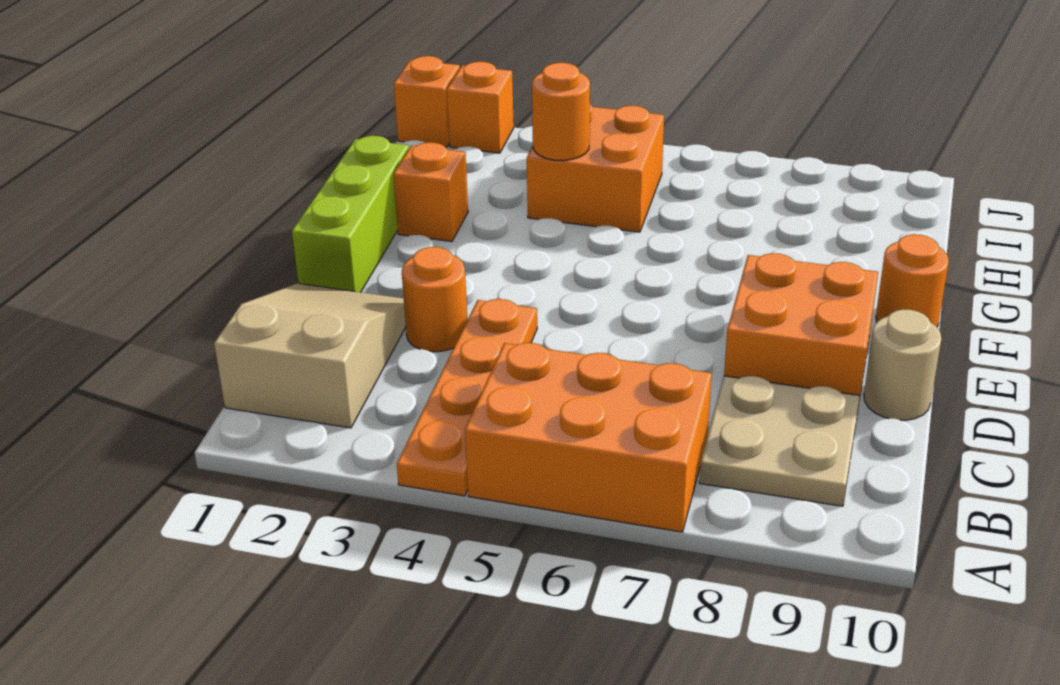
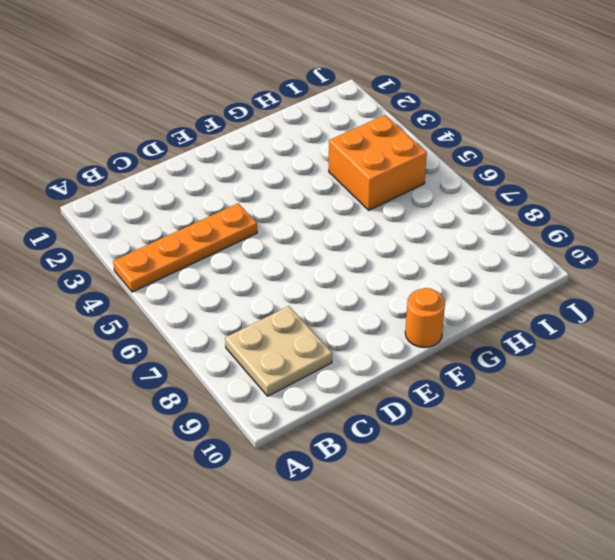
none -> orange 2x3 brick [465,343,712,532]
none -> tan 2x3 slope [214,283,406,428]
none -> orange 1x1 round brick [402,247,467,352]

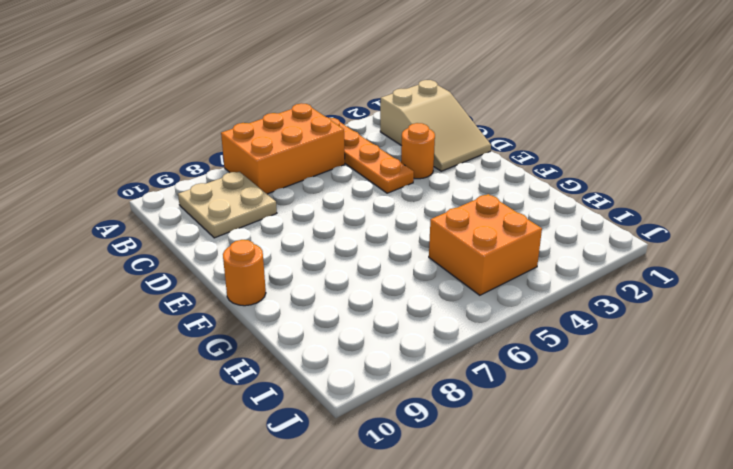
none -> orange 2x2 brick [724,253,878,407]
none -> tan 1x1 round brick [864,309,941,420]
none -> lime 1x3 brick [292,136,409,292]

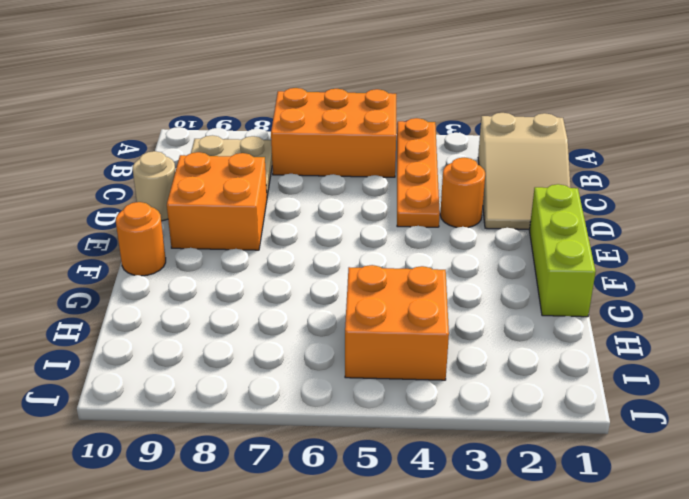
none -> orange 1x1 brick [394,142,468,241]
none -> orange 1x1 brick [394,56,460,147]
none -> orange 1x1 brick [447,62,514,153]

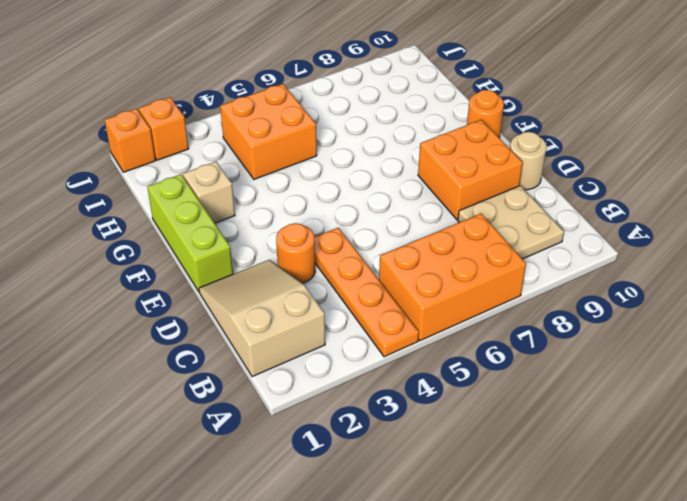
tan 1x1 brick [183,162,235,223] -> orange 1x1 brick [394,142,468,241]
none -> orange 1x1 round brick [532,63,590,161]

